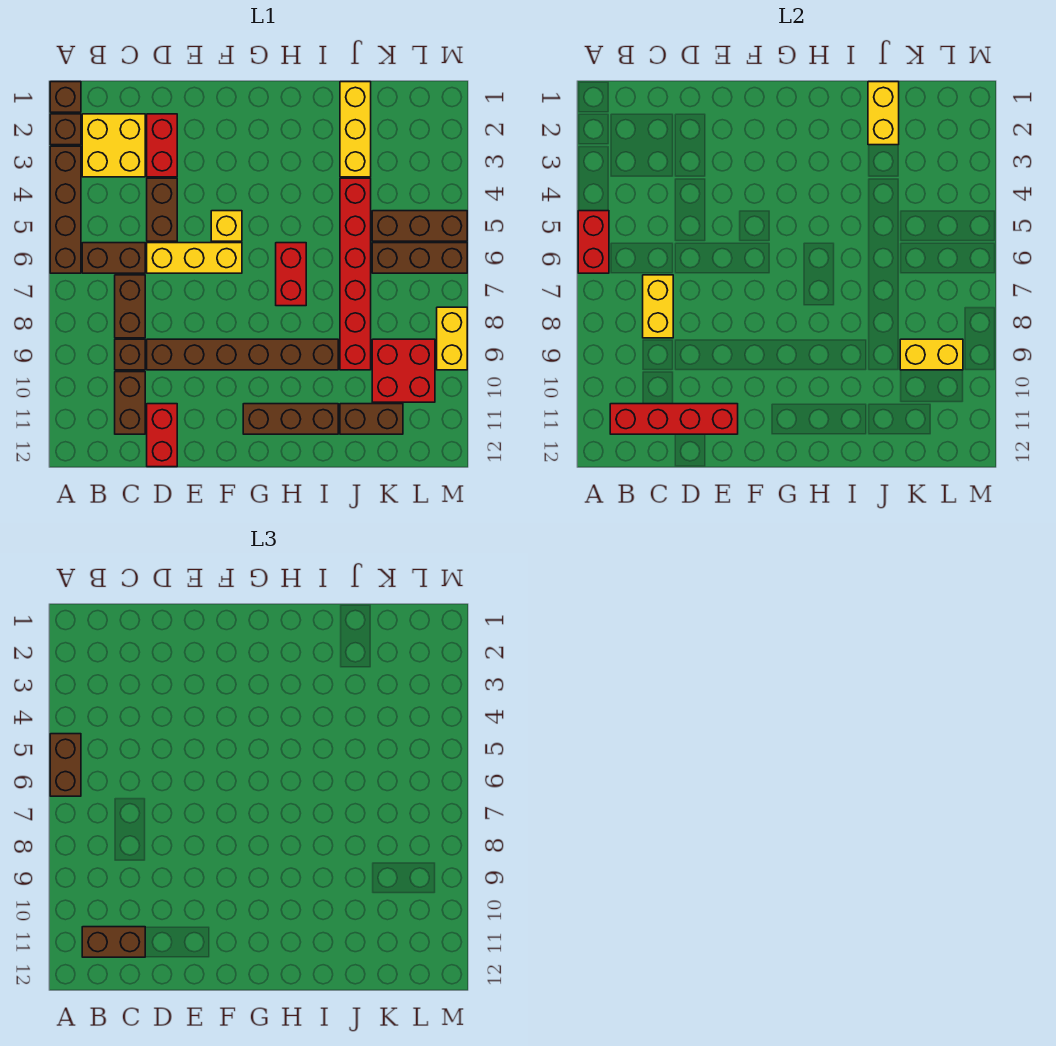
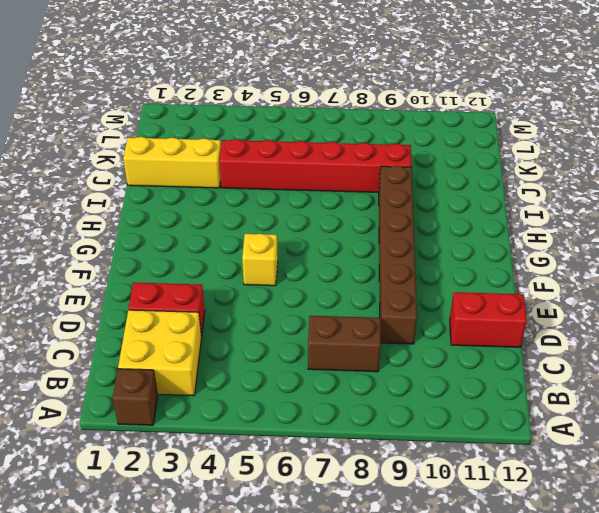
none -> brown 1x1 brick [50,82,81,112]
none -> brown 1x4 brick [50,146,81,273]
none -> brown 1x2 brick [82,243,145,273]
none -> brown 1x1 brick [115,339,145,370]

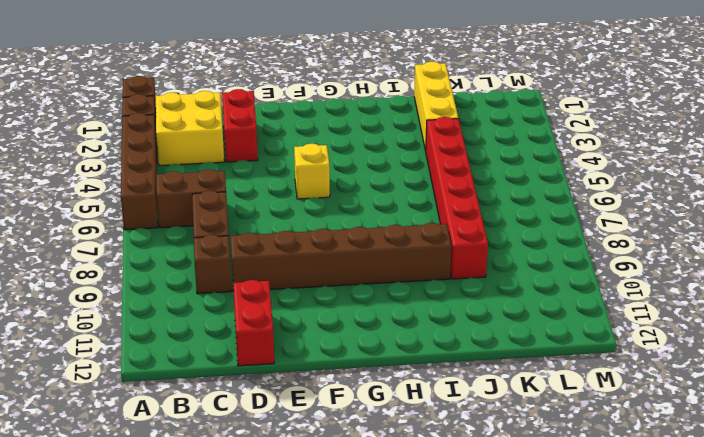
none -> brown 1x2 brick [115,372,145,434]
none -> brown 1x2 brick [147,178,177,241]
none -> yellow 1x3 brick [147,243,242,273]
none -> brown 1x3 brick [243,404,338,434]

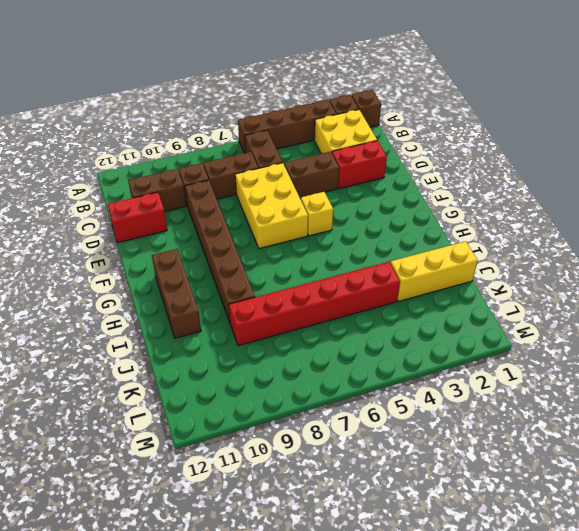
yellow 2x3 brick [235,163,308,249] -> yellow 1x3 brick [147,243,242,273]
none -> red 1x2 brick [276,243,306,306]
none -> brown 1x2 brick [340,404,403,434]
none -> brown 1x3 brick [372,211,467,241]
none -> brown 1x3 brick [372,243,467,273]

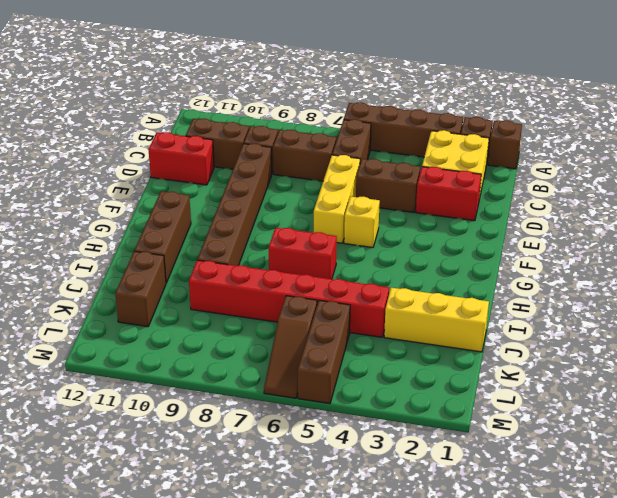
brown 1x3 slope [264,296,317,398] -> brown 1x3 brick [372,243,467,273]
none -> red 2x2 brick [372,339,435,402]
none -> yellow 1x2 brick [437,307,467,370]
none -> red 1x2 brick [578,211,609,273]
none -> red 1x4 brick [610,404,738,434]

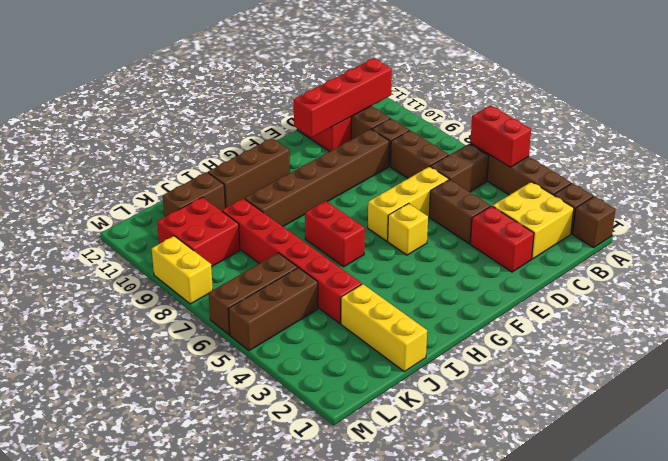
none -> yellow 1x2 brick [643,275,673,338]
none -> yellow 1x2 brick [868,82,899,145]
none -> yellow 1x2 brick [900,339,963,370]
none -> brown 1x2 brick [50,734,81,796]

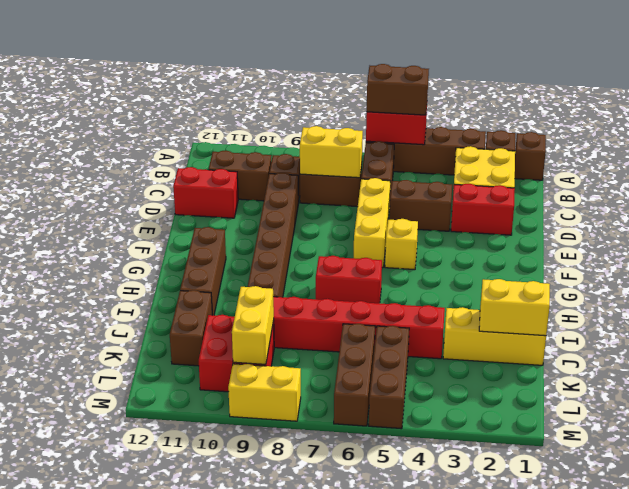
none -> red 1x4 brick [610,404,738,434]
none -> brown 1x2 brick [82,927,145,957]

